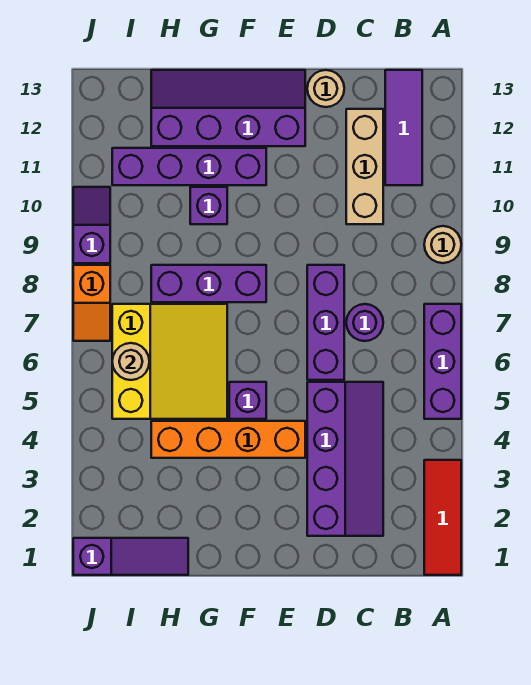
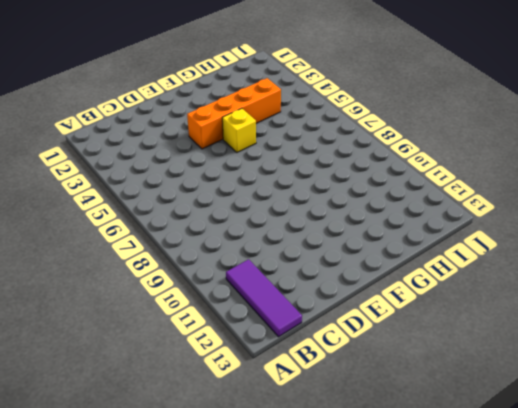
yellow 1x1 brick [222,108,256,152] -> purple 1x1 brick [229,382,266,419]
none -> red 1x3 tile [424,460,461,575]
none -> purple 1x3 brick [424,304,461,419]
none -> tan 1x1 round brick [424,226,461,263]

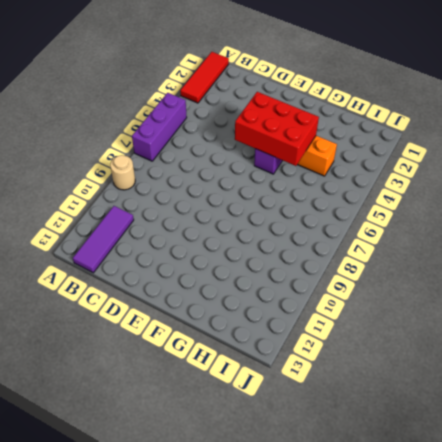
red 2x3 brick [235,92,319,166] -> none
none -> purple 2x4 slope [307,382,383,536]
none -> purple 1x1 round brick [346,304,383,341]
none -> tan 1x3 brick [346,109,383,224]

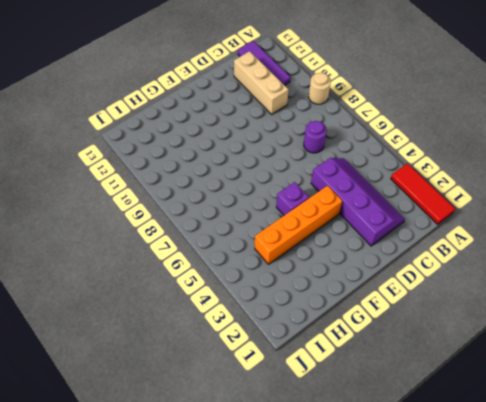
none -> purple 1x3 brick [424,304,461,419]
none -> purple 1x3 brick [307,265,344,380]
none -> tan 1x1 round brick [307,70,344,107]

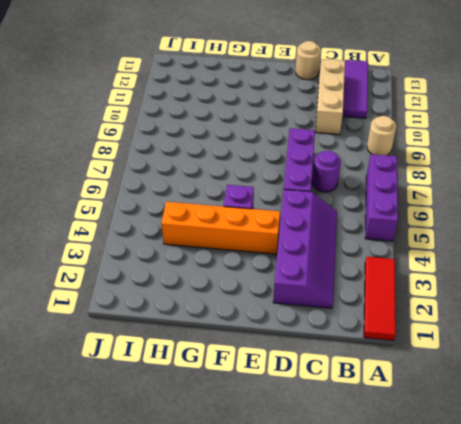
none -> purple 2x4 slope [151,70,305,146]
none -> purple 1x3 brick [151,265,266,302]
none -> purple 1x4 brick [112,148,266,185]

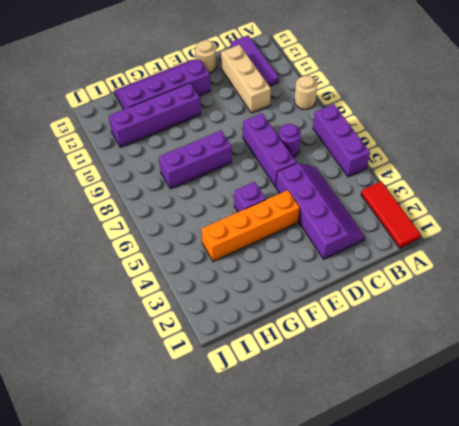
none -> yellow 3x3 slope [112,304,227,419]
none -> purple 1x1 brick [190,187,227,224]
none -> purple 1x3 slope [73,538,188,575]

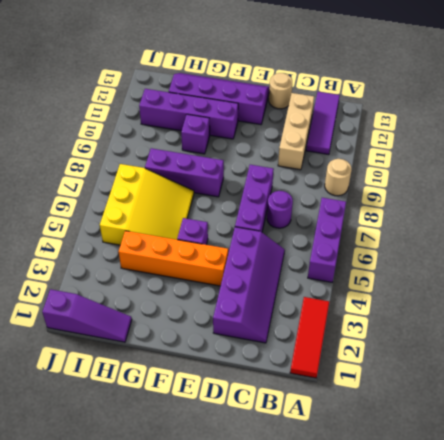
none -> orange 1x2 slope [73,265,110,341]
none -> purple 1x2 slope [73,187,110,263]
none -> tan 1x1 round brick [112,343,149,380]

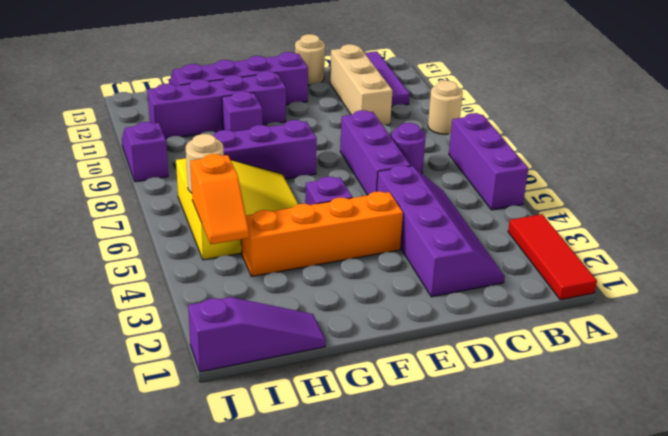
orange 1x2 slope [191,154,249,244] -> orange 1x2 slope moved to [73,265,110,341]

